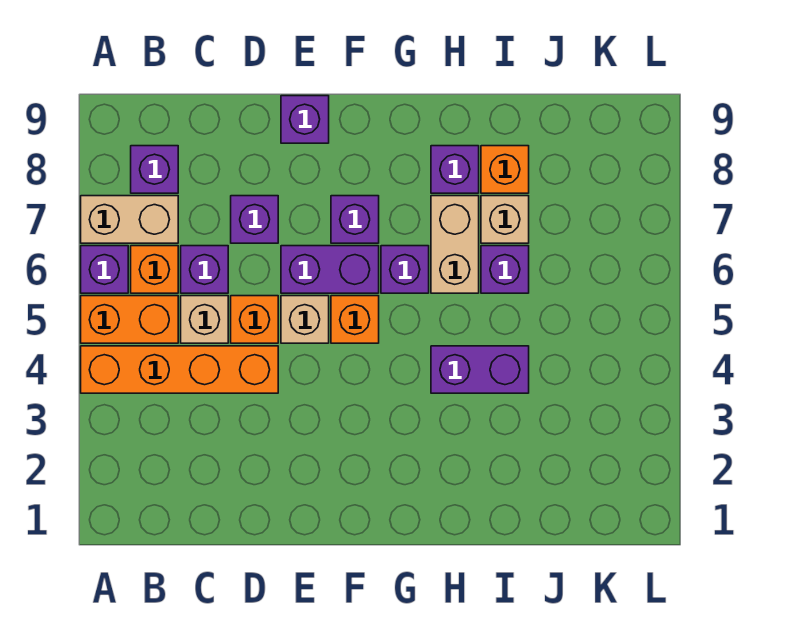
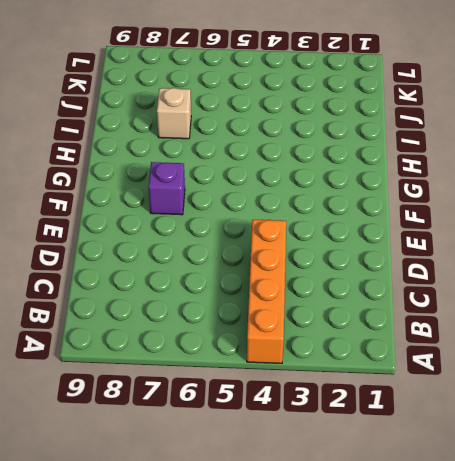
none -> orange 1x2 brick [81,296,178,343]
none -> purple 1x1 brick [81,246,128,293]
none -> tan 1x2 brick [81,196,178,243]

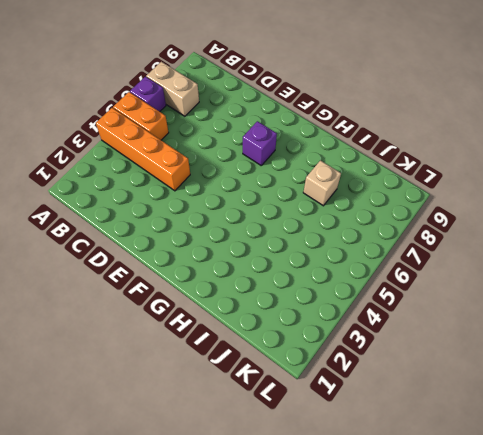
none -> orange 1x1 brick [131,246,178,293]
none -> purple 1x1 brick [131,146,178,193]
none -> tan 1x1 brick [181,296,228,343]

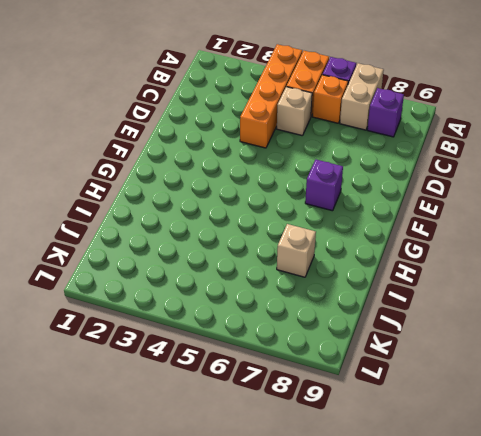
none -> purple 1x1 brick [181,246,228,293]
none -> orange 1x1 brick [231,296,278,343]
none -> purple 1x1 brick [231,196,278,243]

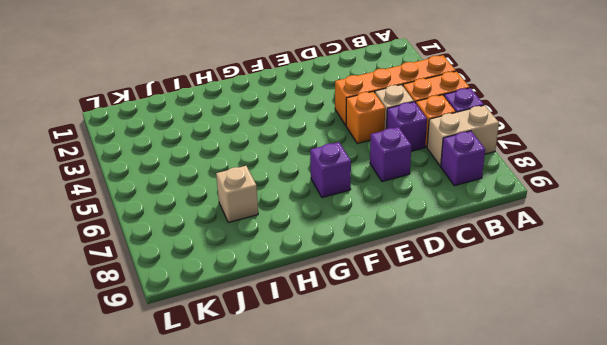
none -> tan 1x1 brick [281,296,329,343]
none -> purple 1x2 brick [281,246,379,293]
none -> purple 1x1 brick [281,96,329,143]

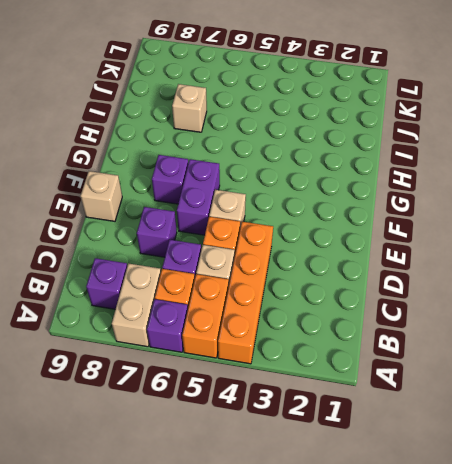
tan 1x1 brick [81,171,122,221] -> purple 1x1 brick [281,96,329,143]
none -> orange 1x1 brick [331,296,379,343]
none -> purple 1x1 brick [381,246,429,293]
none -> purple 1x2 brick [431,346,529,393]

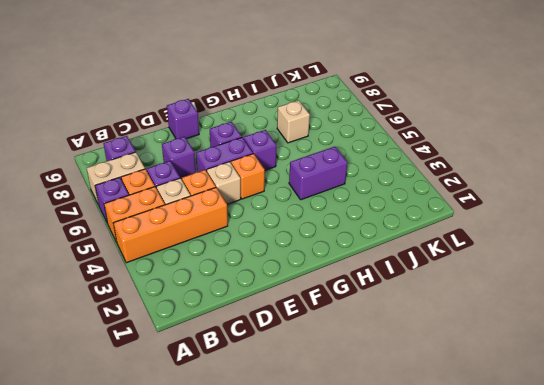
none -> tan 1x2 brick [431,196,479,293]
none -> purple 1x1 brick [431,146,479,193]
none -> purple 1x1 brick [481,246,529,293]

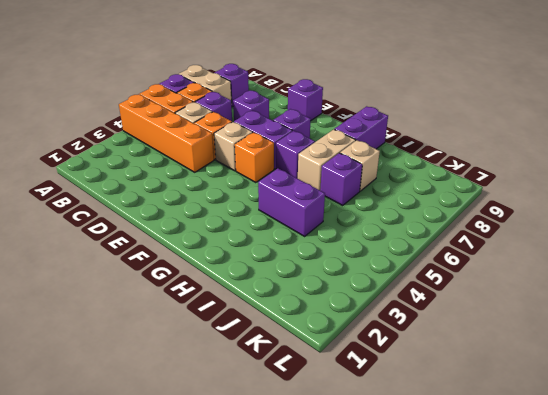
purple 1x2 brick [335,106,388,149] -> purple 1x1 brick [431,146,479,193]
none -> orange 1x1 brick [481,146,529,193]

